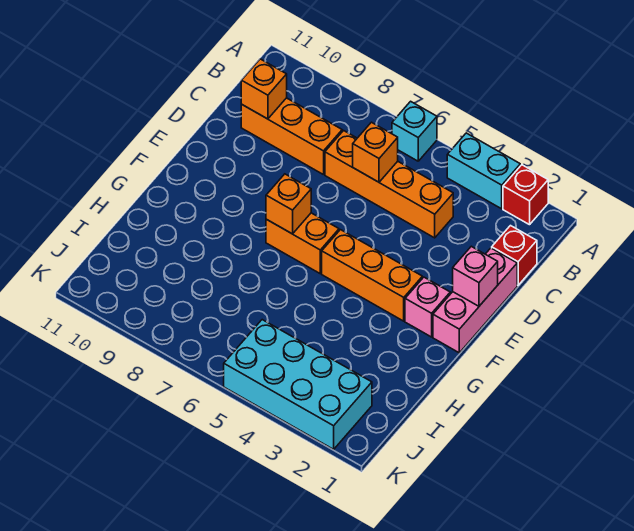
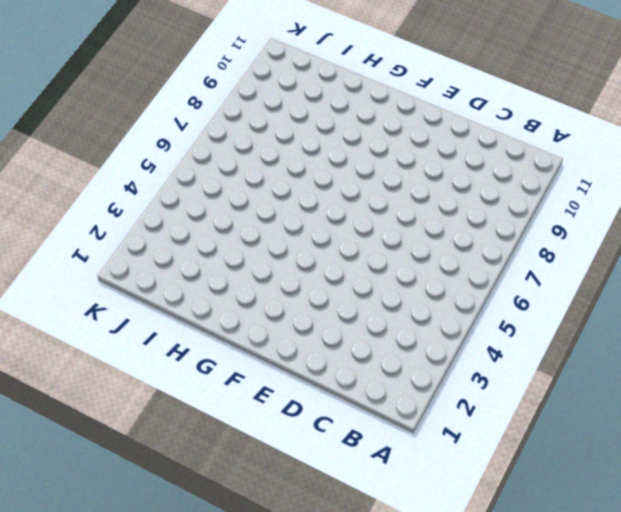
none -> red 1x1 brick [503,165,548,225]
none -> cyan 1x2 brick [447,133,520,209]
none -> cyan 1x1 brick [392,101,437,161]

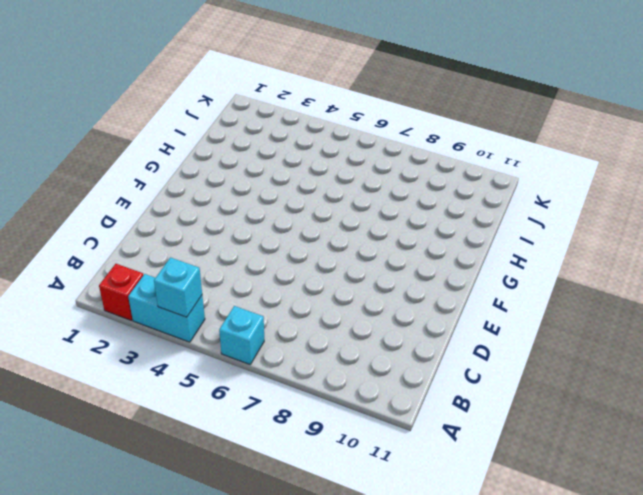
cyan 1x1 brick [154,258,202,317] -> none
none -> red 1x1 brick [492,226,537,285]
none -> orange 1x4 brick [325,131,453,238]
none -> orange 1x3 brick [241,98,342,175]

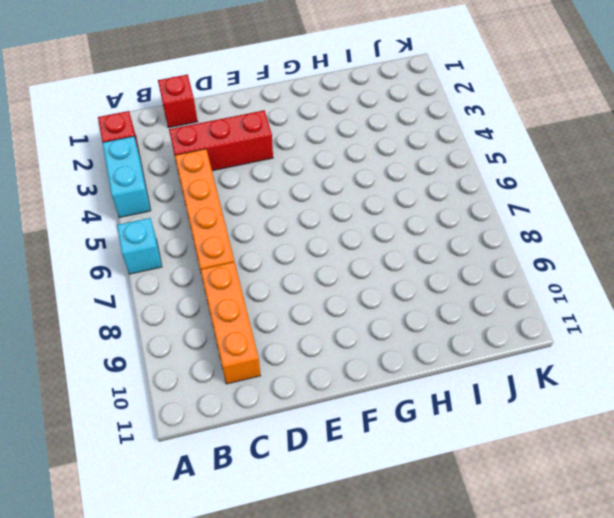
red 1x3 brick [169,110,273,171] -> none
none -> pink 1x3 brick [433,248,517,353]
none -> pink 1x1 brick [405,277,450,337]
none -> orange 1x3 brick [322,230,422,321]

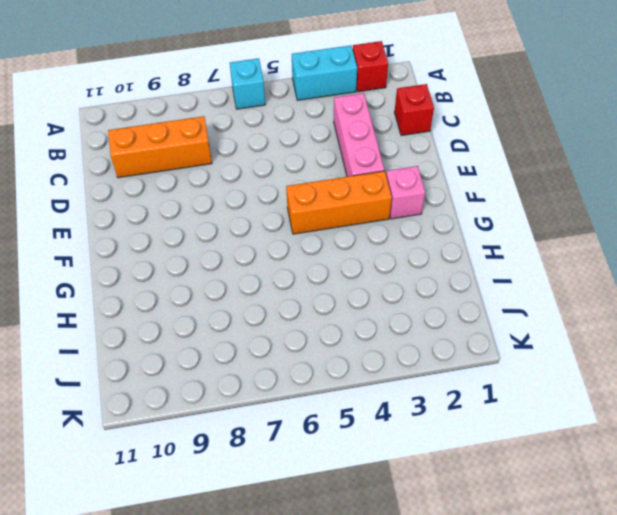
pink 1x3 brick [334,93,384,177] -> pink 1x3 brick moved to [433,248,517,353]
none -> orange 1x4 brick [325,131,453,238]
none -> orange 1x2 brick [266,213,339,273]
none -> cyan 2x4 brick [224,320,372,449]

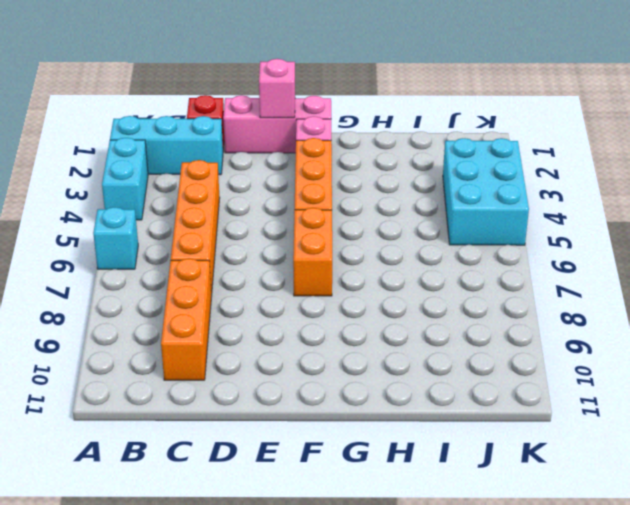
cyan 1x3 brick [110,116,223,175] -> red 1x1 brick [503,165,548,225]
cyan 2x3 brick [443,138,529,245] -> cyan 2x4 brick [224,320,372,449]
none -> orange 1x1 brick [353,122,398,182]
none -> orange 1x1 brick [241,59,287,119]
none -> orange 1x1 brick [266,174,311,234]

